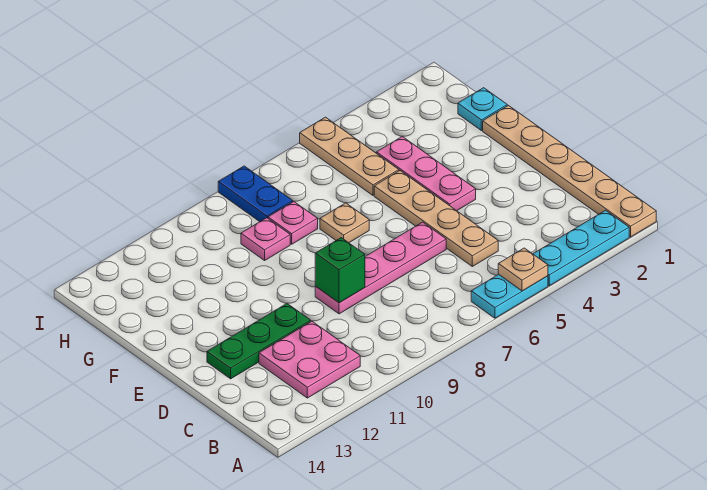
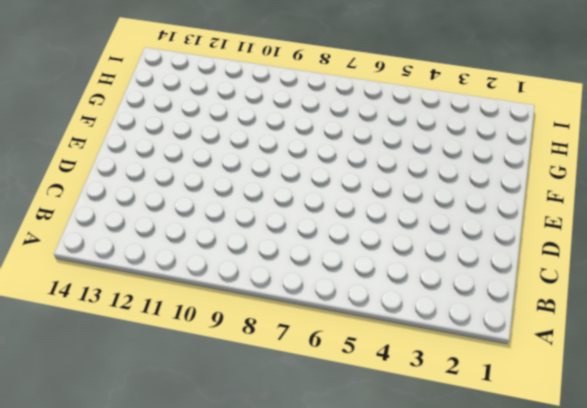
none -> tan 1x6 plate [483,106,656,237]
none -> cyan 1x3 plate [533,210,629,286]
none -> cyan 1x2 plate [471,274,548,318]

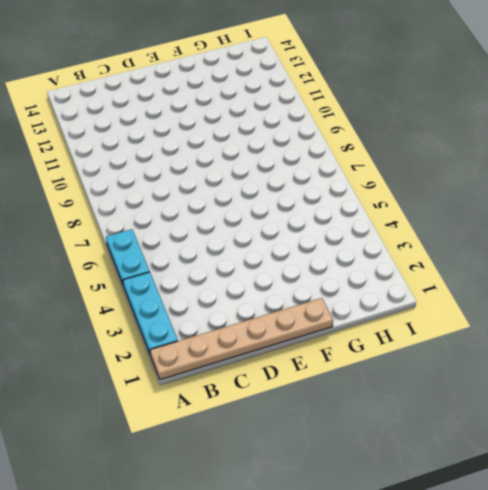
none -> pink 2x2 plate [259,321,360,398]
none -> tan 1x4 plate [374,171,498,266]
none -> pink 1x4 plate [315,222,446,314]

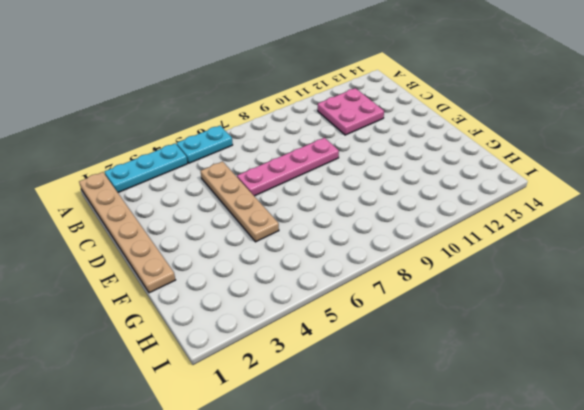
none -> green 1x3 plate [207,304,311,379]
none -> pink 1x3 plate [376,136,476,211]
none -> tan 1x1 plate [320,203,369,243]

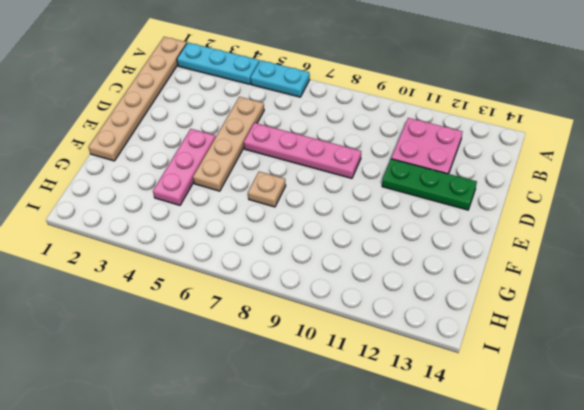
none -> cyan 1x1 plate [458,88,507,131]
none -> tan 1x3 plate [300,117,399,195]
none -> pink 1x1 plate [268,201,318,244]

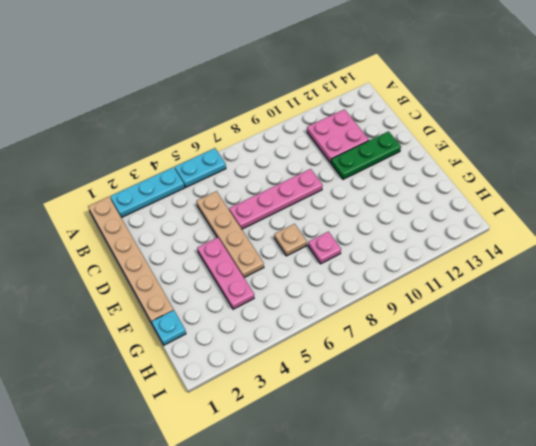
none -> tan 1x3 plate [300,117,399,195]
none -> pink 1x1 plate [241,218,290,260]
none -> blue 1x2 plate [218,166,293,222]

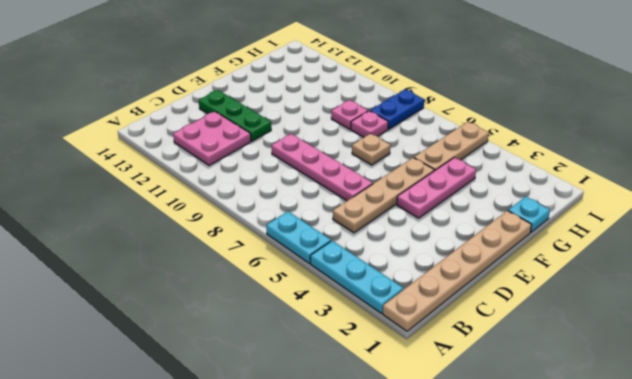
none -> tan 1x1 plate [498,248,548,291]
none -> green 1x1 brick [315,238,365,303]

